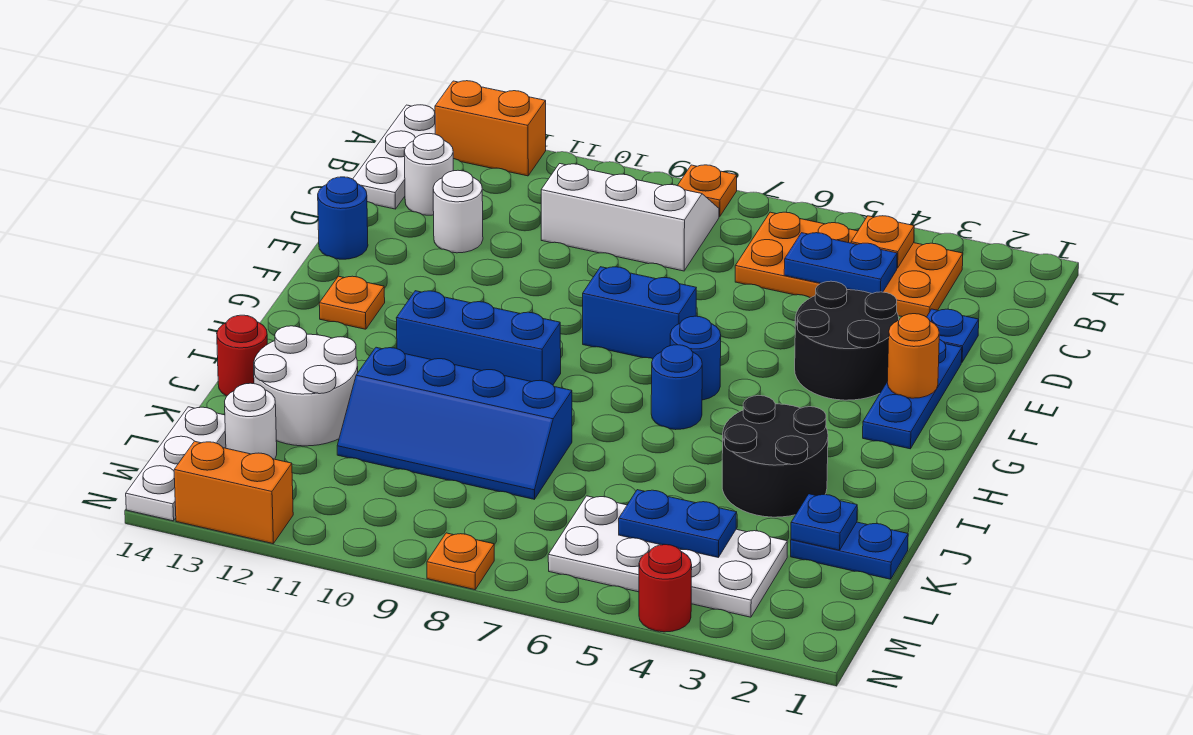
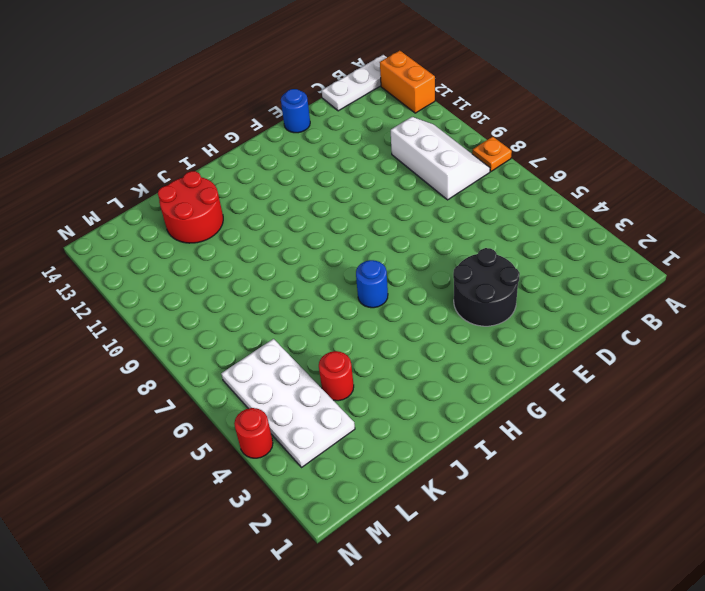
red 2x2 round brick [158,171,223,243] -> white 2x2 round brick [254,326,358,446]
red 1x1 round brick [319,351,354,401] -> red 1x1 round brick moved to [217,315,267,396]
none -> orange 2x4 plate [735,212,963,317]
none -> white 1x1 round brick [404,134,454,215]
none -> blue 1x1 plate [927,309,979,363]
none -> white 1x1 round brick [433,170,483,253]

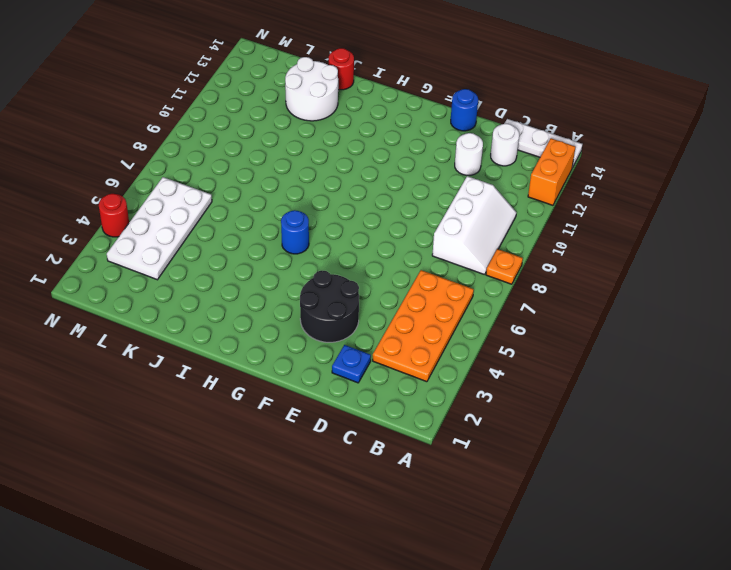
none -> blue 1x3 plate [863,339,962,449]
none -> blue 1x2 brick [583,267,696,359]
none -> blue 1x1 round brick [670,316,721,400]
none -> orange 1x1 plate [319,276,385,329]

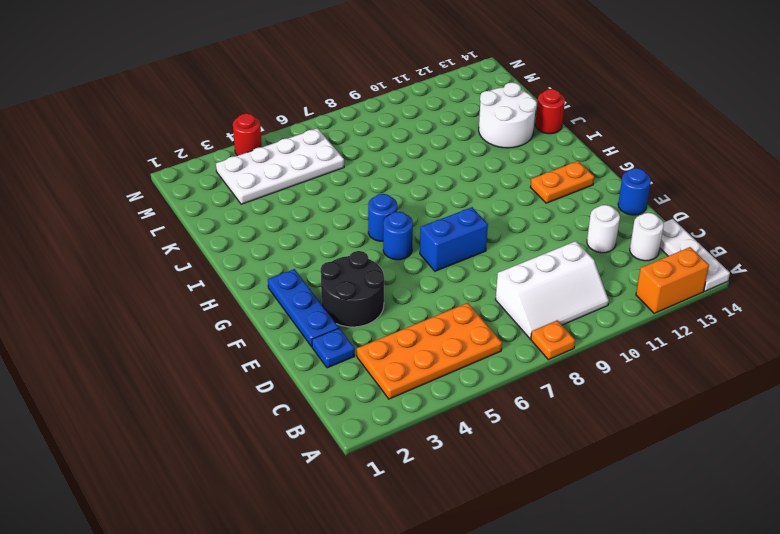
orange 1x2 plate [530,161,594,203] -> orange 1x1 plate [319,276,385,329]
none -> blue 1x3 brick [396,291,561,385]
none -> black 2x2 round brick [722,396,828,517]
none -> blue 2x4 slope [337,347,572,499]
none -> blue 1x2 plate [791,522,908,579]

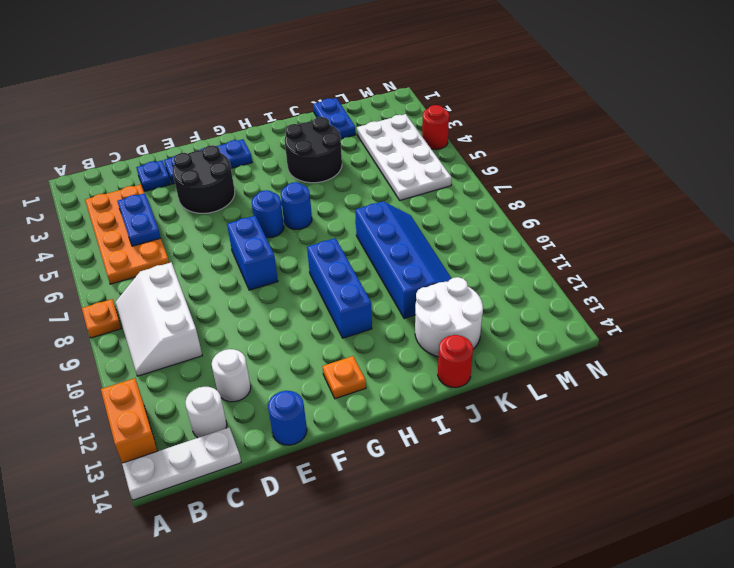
none -> white 1x1 round brick [225,383,277,459]
none -> white 1x3 plate [126,407,226,521]
none -> orange 1x1 plate [427,533,494,590]
none -> orange 1x2 brick [174,441,293,544]

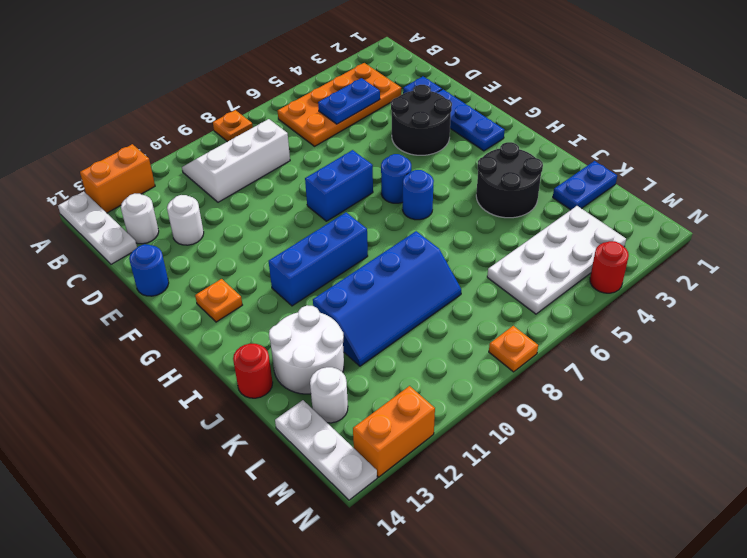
none -> orange 1x1 plate [851,216,914,268]
none -> orange 1x1 round brick [887,314,939,398]
none -> blue 1x1 plate [791,494,857,550]
none -> blue 1x2 plate [619,490,737,557]

